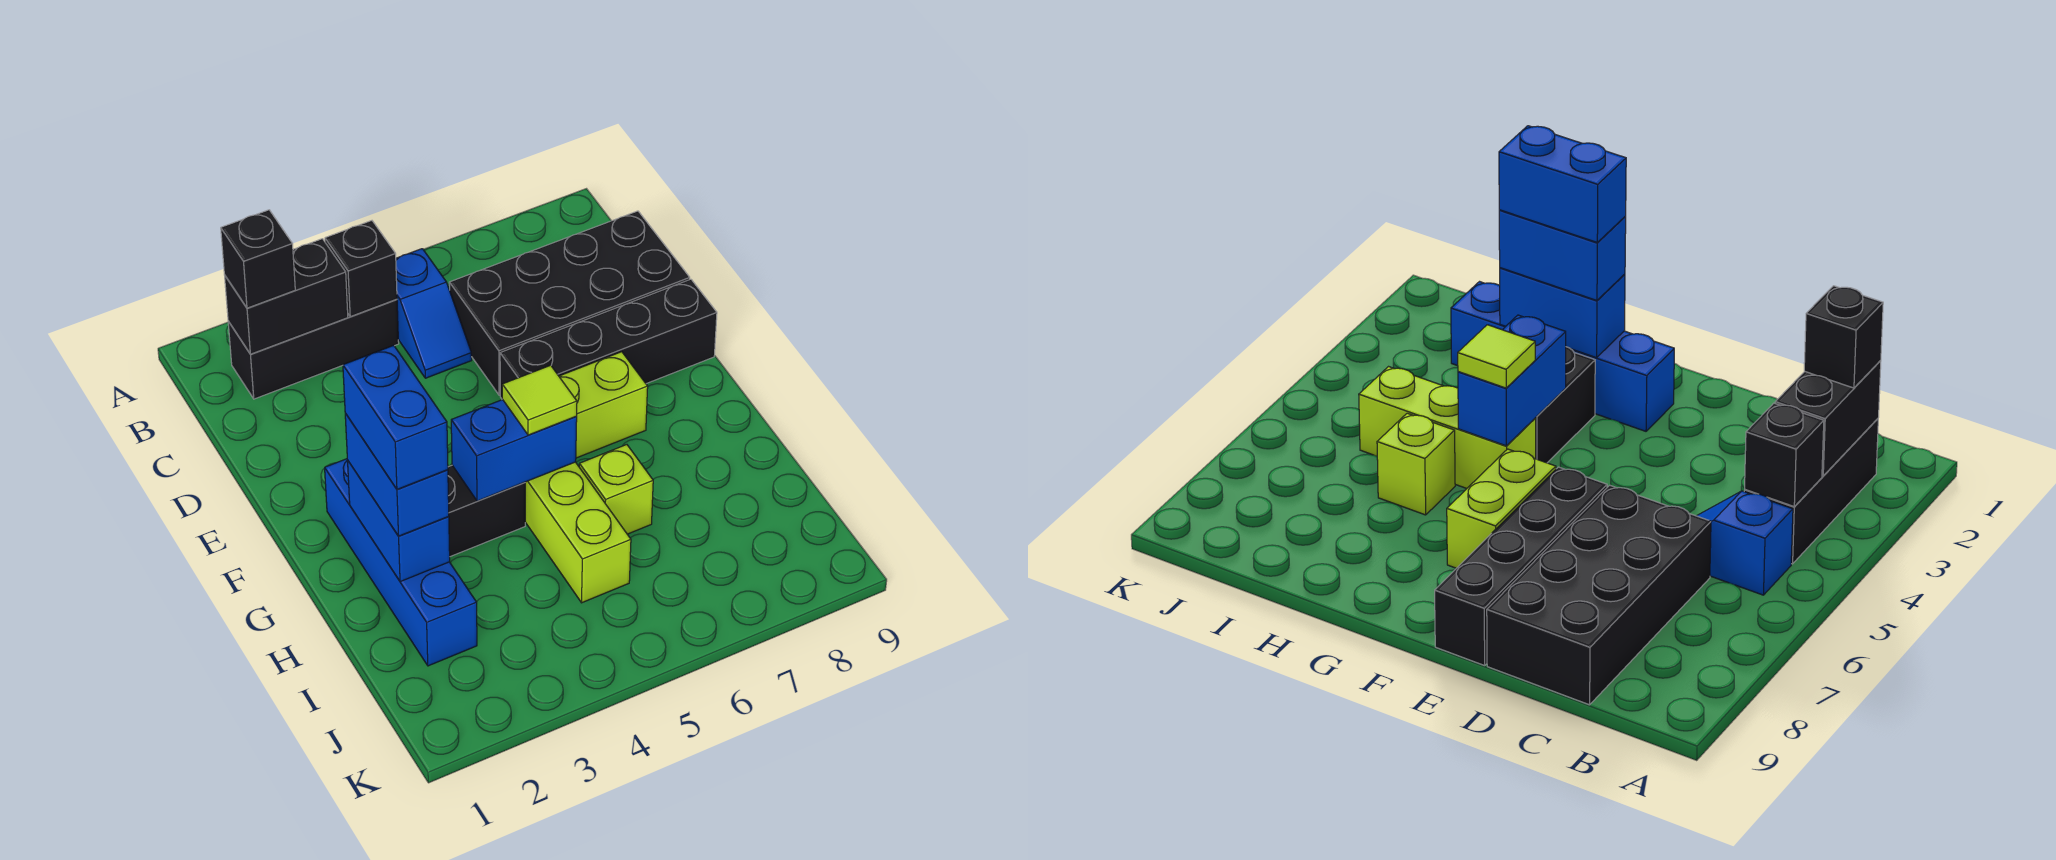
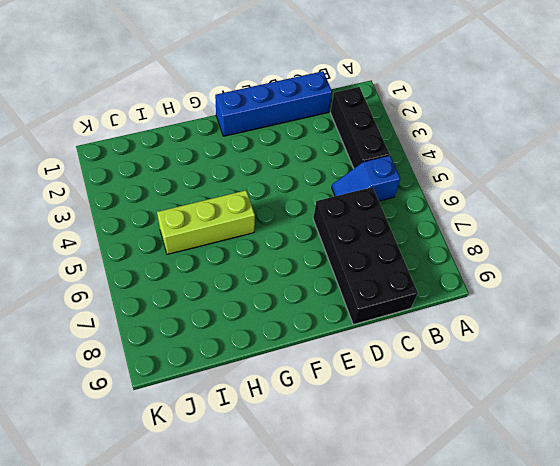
blue 1x4 brick [215,71,332,136] -> blue 1x4 brick moved to [325,459,477,666]
none -> black 1x4 brick [500,279,717,400]
none -> lime 1x2 brick [559,352,648,458]
none -> black 1x2 brick [448,465,525,557]

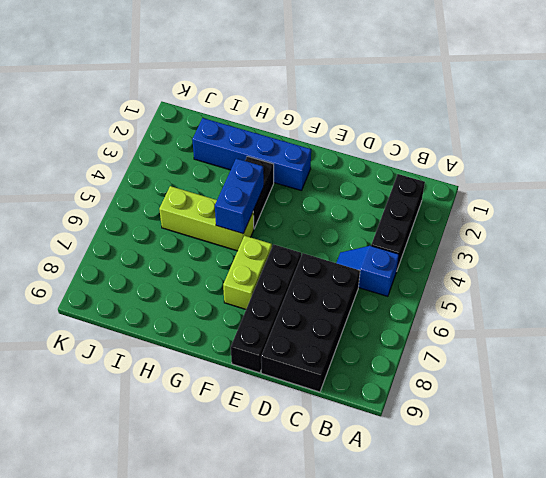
none -> lime 1x1 brick [579,445,653,534]
none -> black 1x2 brick [225,239,348,354]
none -> black 1x1 brick [325,221,397,317]

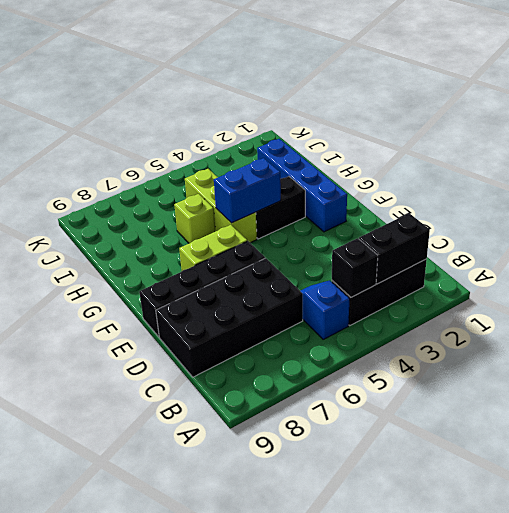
none -> blue 1x2 brick [348,461,450,582]
none -> black 1x1 brick [221,210,295,308]
none -> blue 1x2 brick [345,414,449,536]

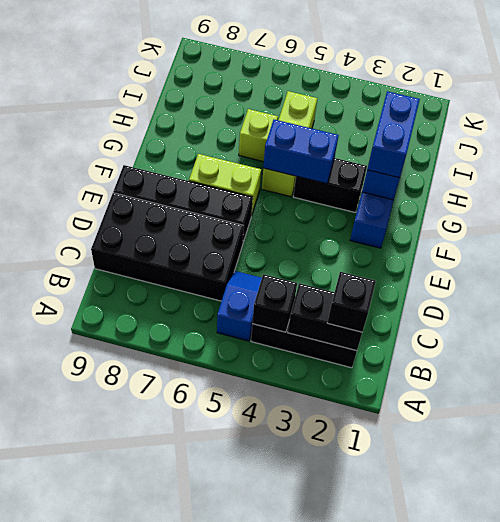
none -> lime 1x1 tile [502,365,577,435]
none -> blue 1x2 brick [343,346,448,489]

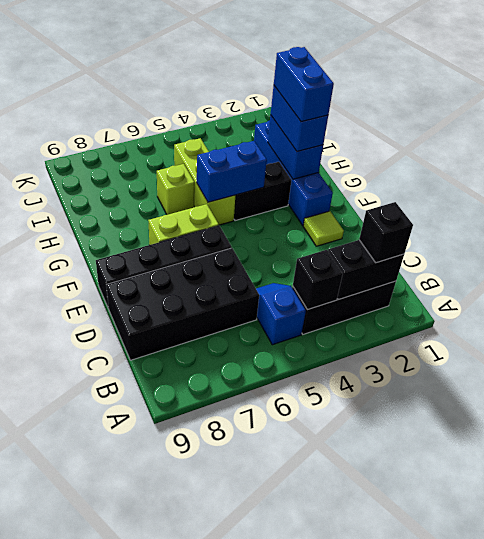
lime 1x1 tile [303,211,344,246] -> lime 1x1 tile moved to [502,365,577,435]

